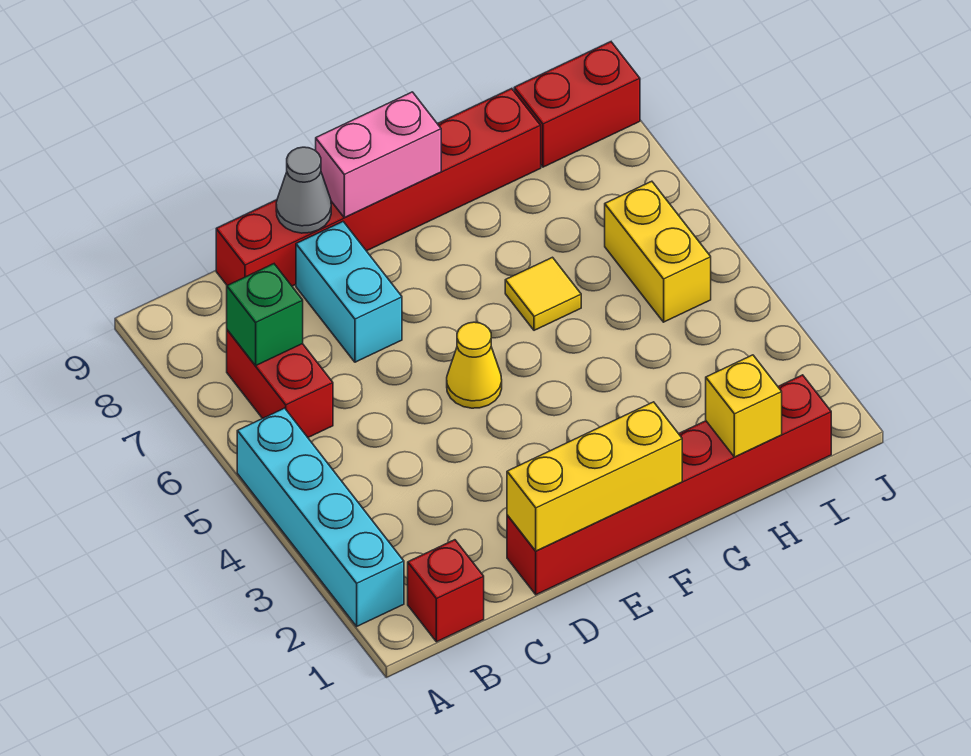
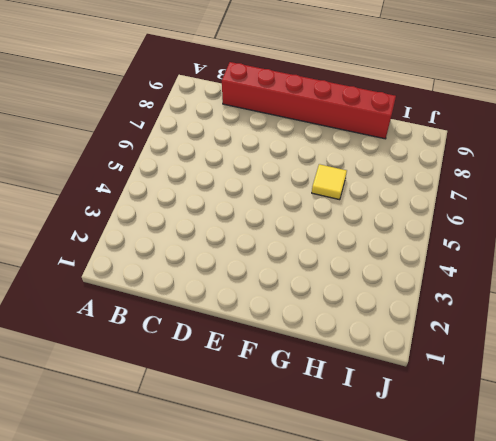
none -> cyan 1x4 brick [237,408,404,626]
none -> red 1x1 brick [408,540,484,642]
none -> red 1x2 brick [227,330,333,437]

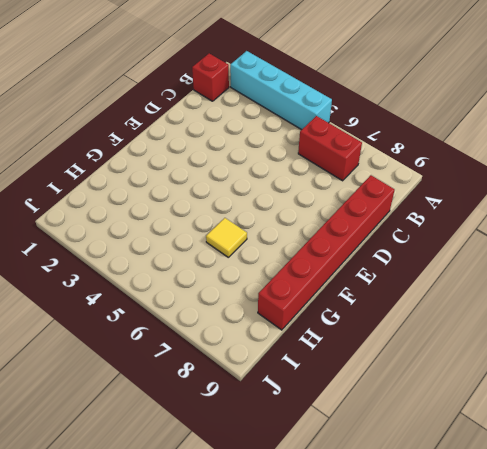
none -> red 1x6 brick [507,375,831,595]
none -> cyan 1x2 brick [296,222,402,362]
none -> yellow 1x1 cone [447,322,502,408]

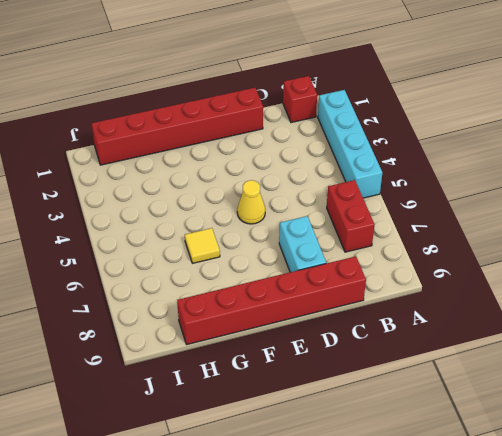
none -> yellow 1x2 brick [605,181,711,322]
none -> red 1x2 brick [514,42,640,167]
none -> green 1x1 brick [227,264,303,366]

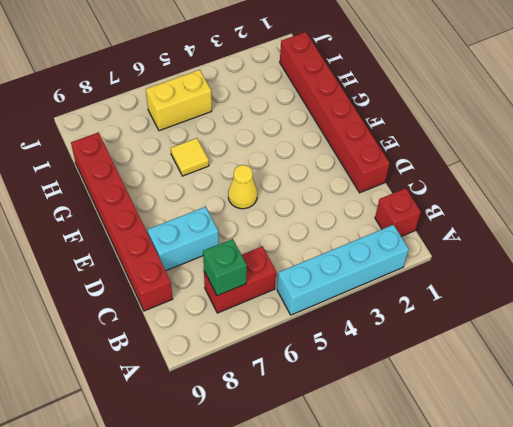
none -> red 1x2 brick [514,42,640,167]
none -> yellow 1x3 brick [507,402,682,551]
none -> grey 1x1 cone [276,147,331,233]

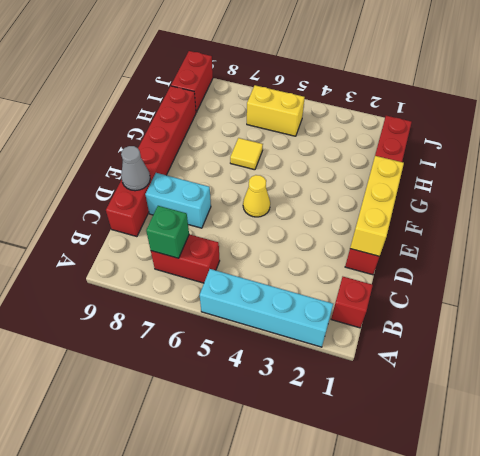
none -> pink 1x2 brick [316,92,441,218]
none -> yellow 1x1 brick [706,355,782,457]

